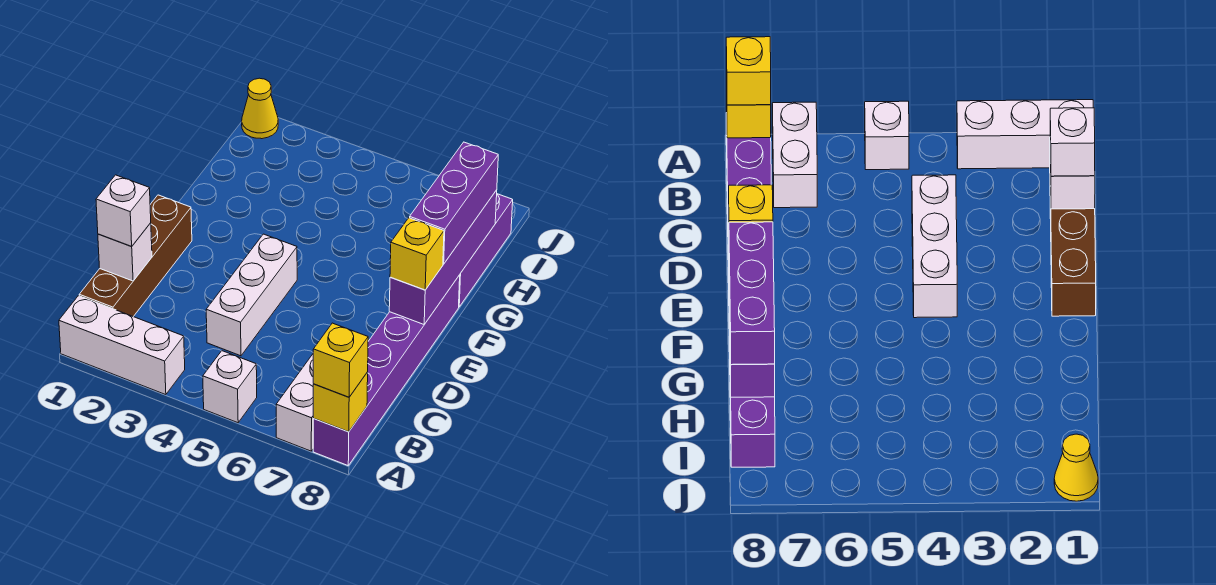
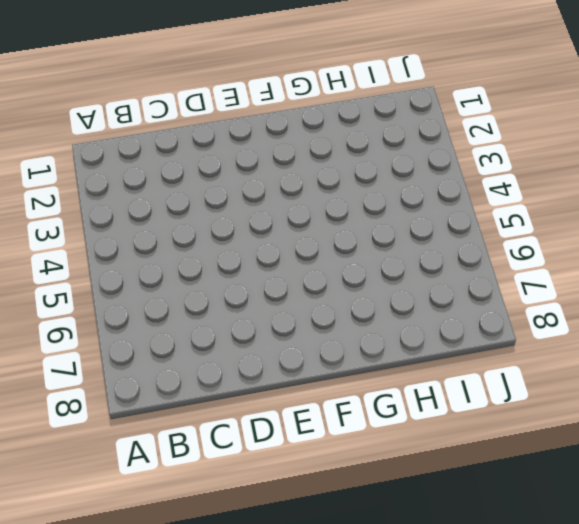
none -> white 1x3 brick [59,296,185,395]
none -> white 1x1 brick [203,351,257,423]
none -> white 1x2 brick [276,354,314,451]

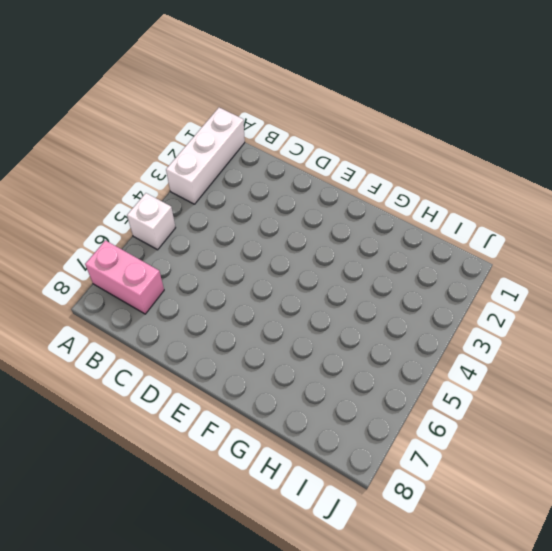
pink 1x2 brick [85,240,164,314] -> white 1x2 brick [276,354,314,451]
none -> purple 1x6 brick [313,275,460,465]
none -> brown 1x4 brick [79,195,192,317]
none -> white 1x3 brick [206,234,297,356]

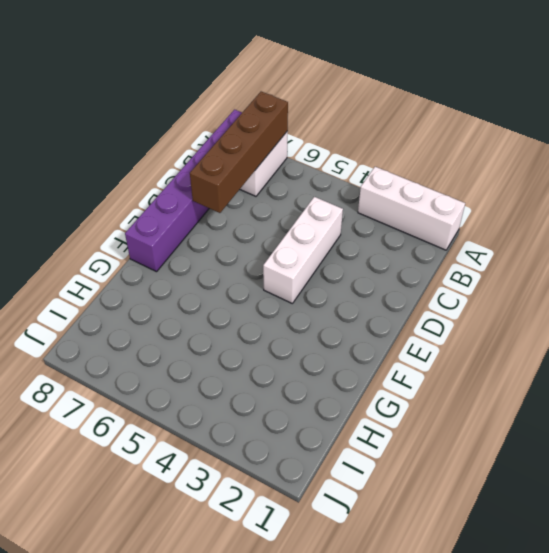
brown 1x4 brick [190,92,288,213] -> brown 1x4 brick moved to [79,195,192,317]
none -> white 1x1 brick [203,351,257,423]
none -> purple 1x3 brick [459,194,513,307]
none -> yellow 1x1 cone [242,78,278,139]

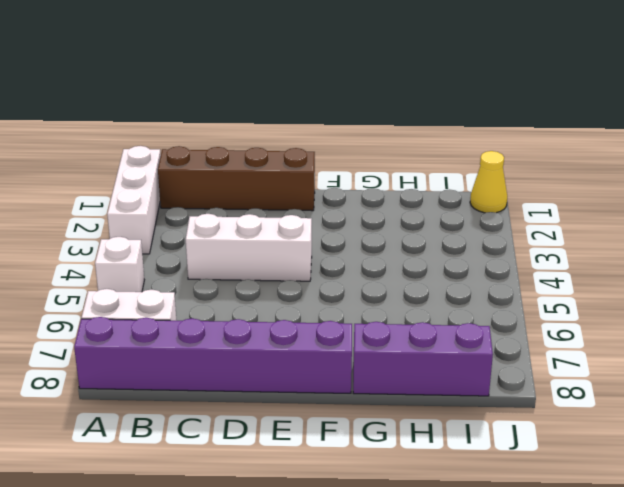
none -> yellow 1x1 brick [313,372,368,432]
none -> white 1x1 brick [98,223,152,281]
none -> purple 1x4 brick [389,190,497,324]

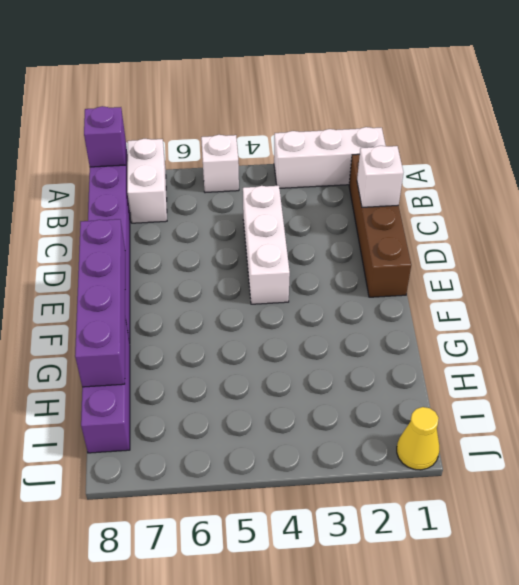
purple 1x1 brick [84,106,126,167] -> yellow 1x1 brick [313,372,368,432]
none -> yellow 1x1 brick [313,323,368,397]
none -> white 1x1 brick [96,175,151,246]
none -> yellow 1x1 brick [390,218,444,290]

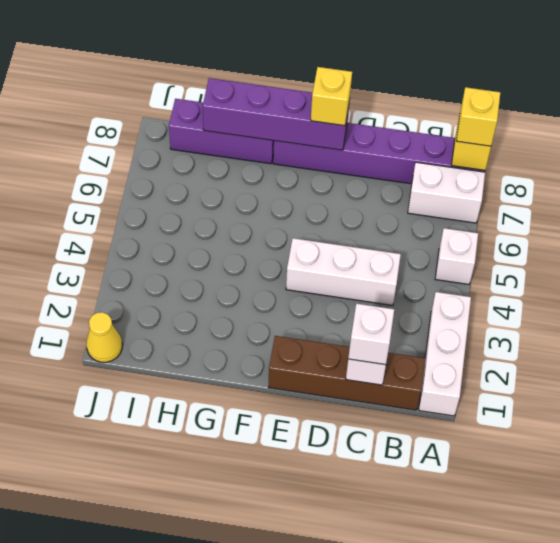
none -> purple 1x3 brick [410,142,498,264]

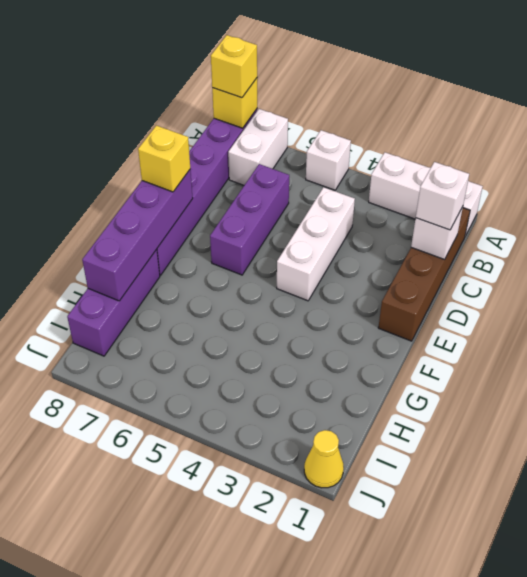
purple 1x3 brick [210,164,289,275] -> purple 1x3 brick moved to [410,142,498,264]

